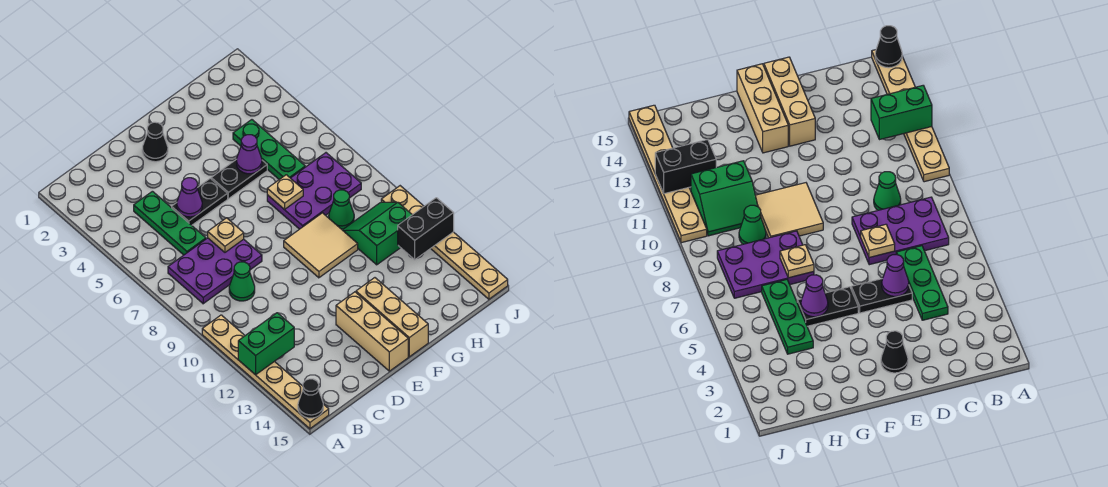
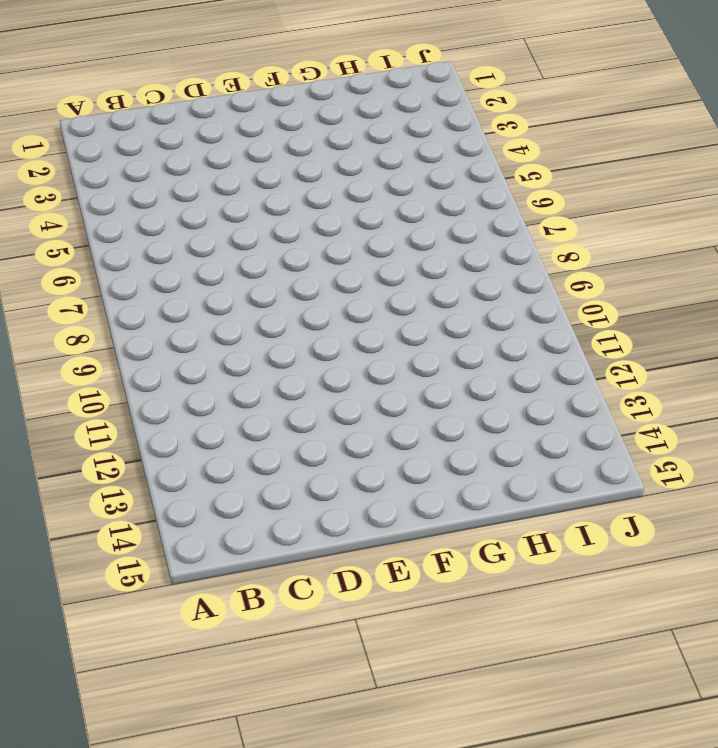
none -> tan 1x6 plate [202,315,329,429]
none -> purple 2x3 plate [168,238,262,304]
none -> green 1x3 plate [134,191,206,255]

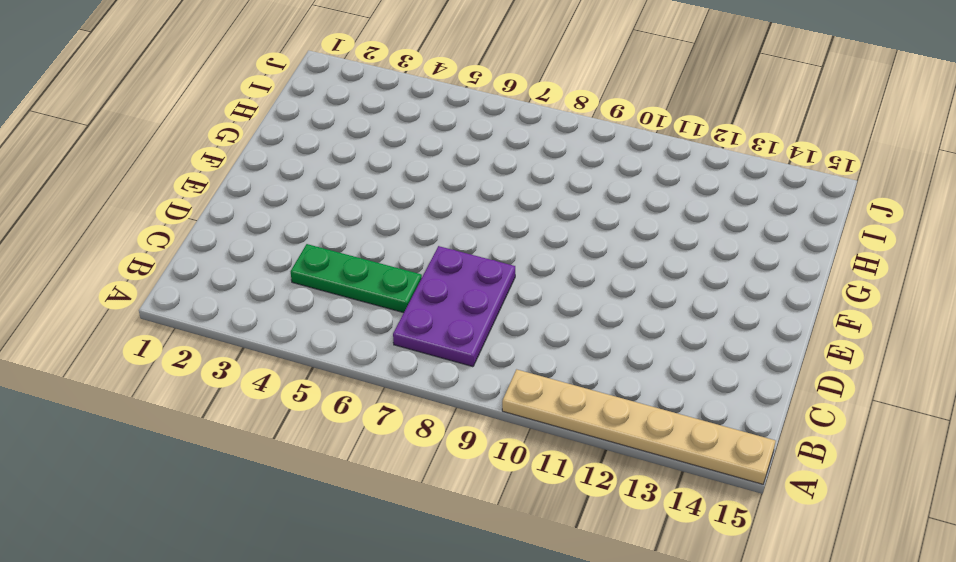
none -> green 1x1 cone [229,262,255,301]
none -> black 1x2 plate [172,178,228,225]
none -> black 1x1 cone [142,122,168,162]

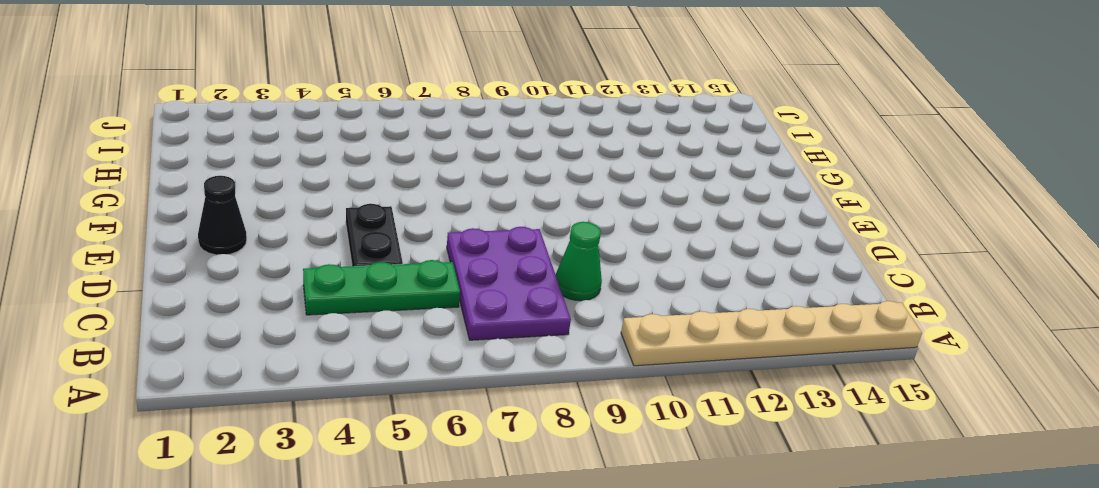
none -> tan 1x3 brick [336,292,408,371]
none -> black 1x2 plate [211,159,267,199]
none -> tan 2x2 tile [284,213,358,278]

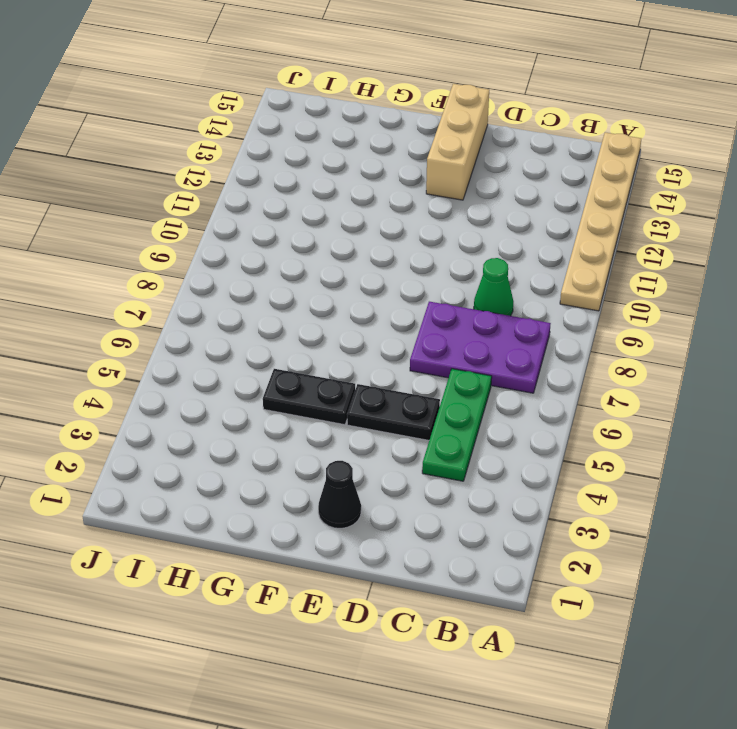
none -> tan 2x2 tile [284,213,358,278]
none -> tan 1x3 brick [356,278,428,357]
none -> purple 2x3 plate [267,153,361,229]

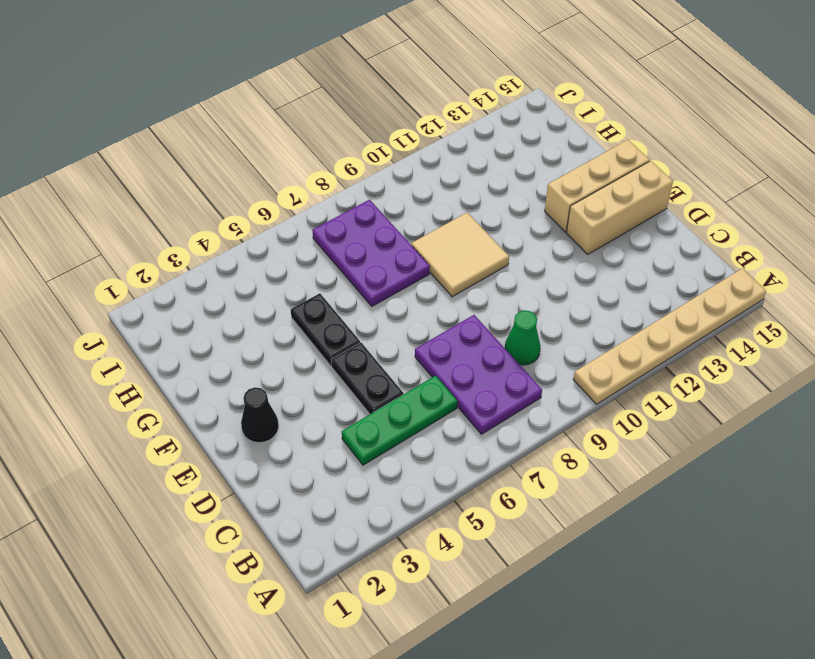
none -> green 1x3 plate [233,120,305,179]
none -> green 1x1 cone [329,190,354,229]
none -> green 2x2 slope [343,202,412,265]

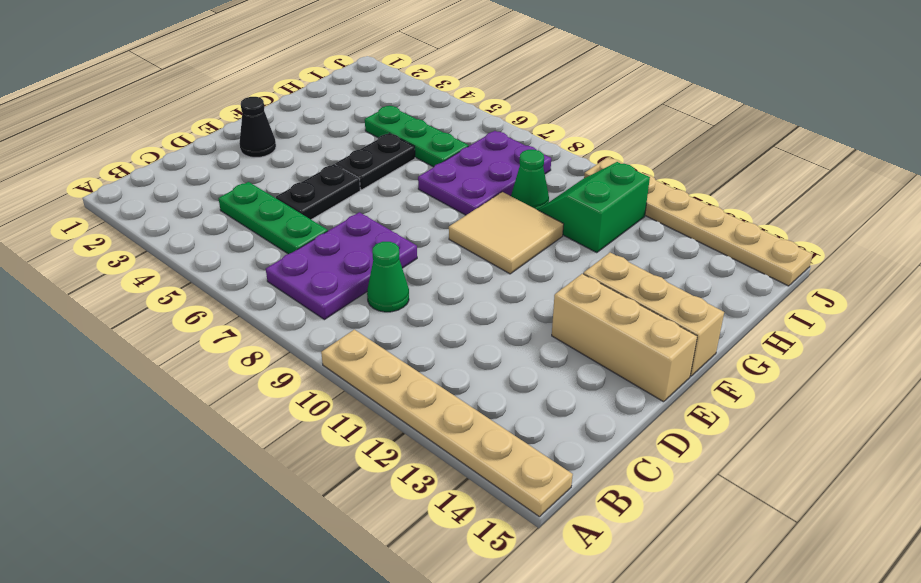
none -> green 1x2 brick [238,313,294,375]
none -> black 1x1 cone [298,379,323,418]
none -> purple 1x1 cone [177,178,202,217]

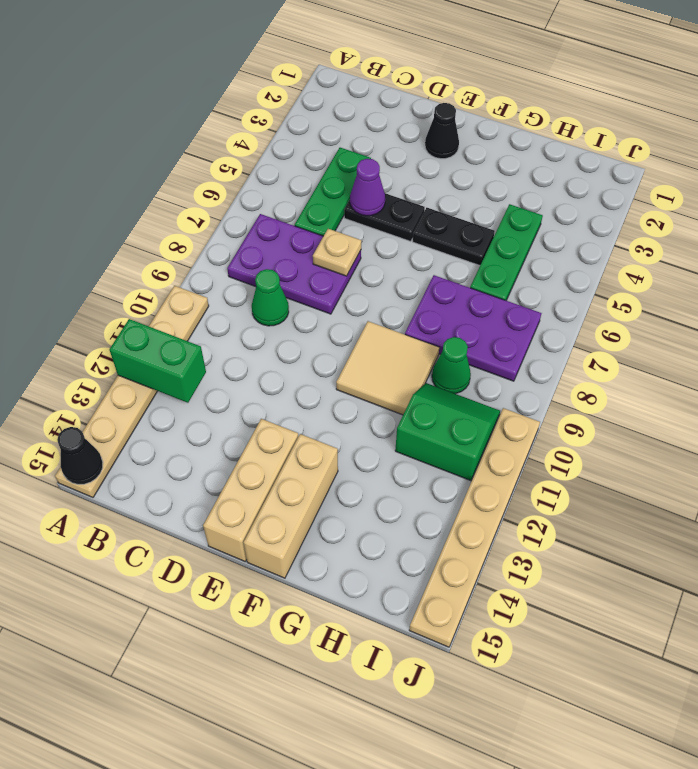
none -> purple 1x1 cone [237,135,262,174]
none -> tan 1x1 plate [267,175,303,210]
none -> black 1x2 brick [398,198,454,260]

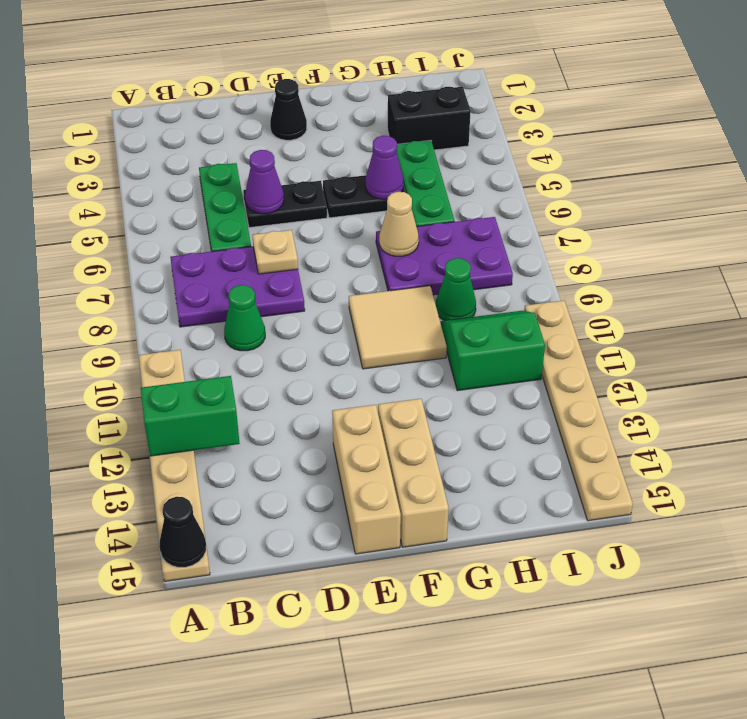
tan 1x1 cone [379,192,419,256] -> tan 1x1 plate [267,175,303,210]
black 1x2 brick [388,87,471,150] -> black 1x2 brick moved to [398,198,454,260]

